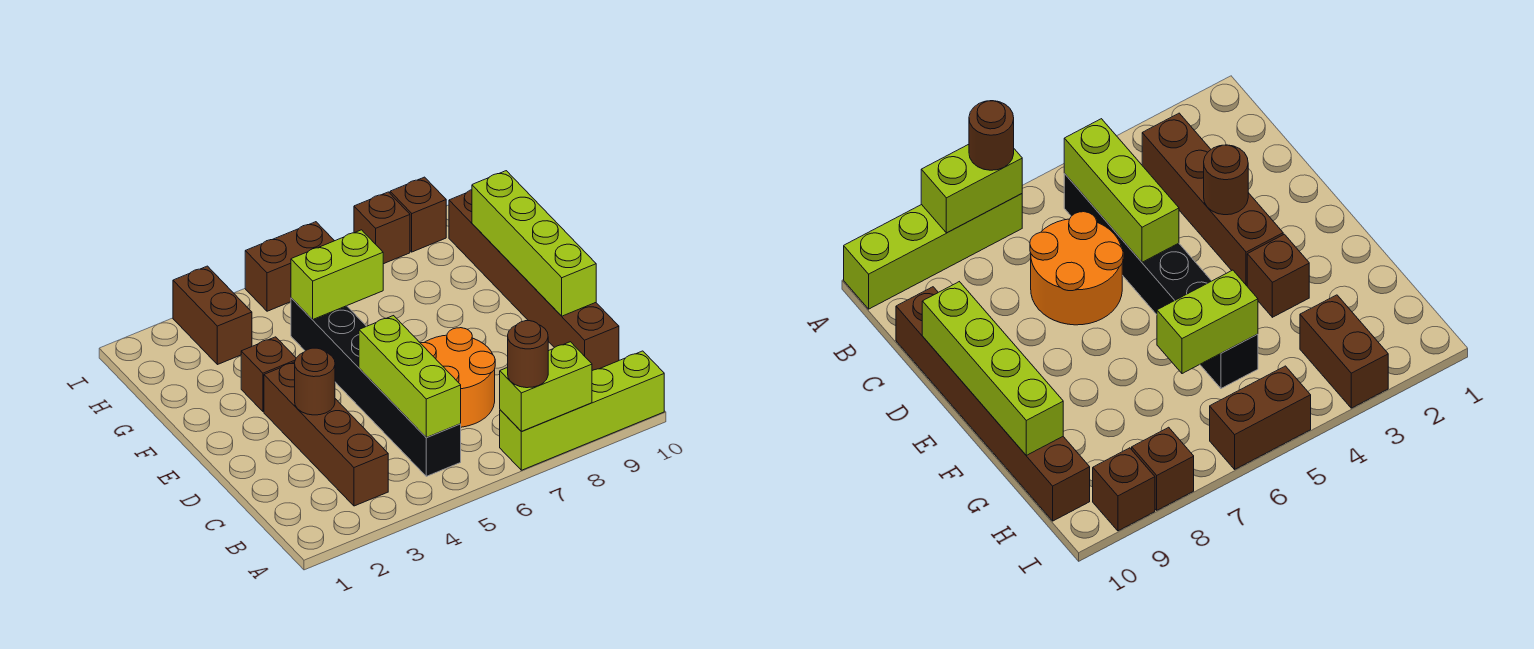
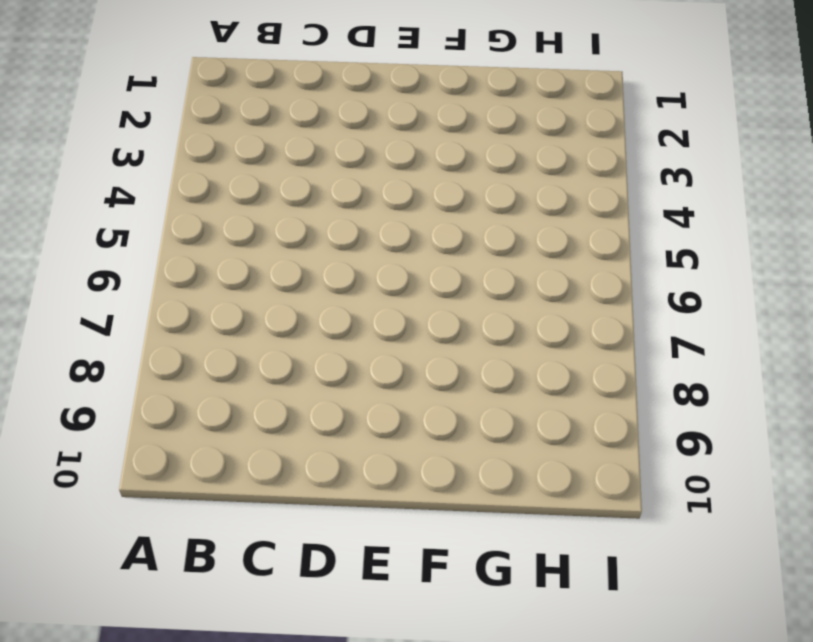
none -> lime 1x4 brick [500,351,664,470]
none -> brown 1x4 brick [264,362,388,506]
none -> black 1x6 brick [291,298,461,476]

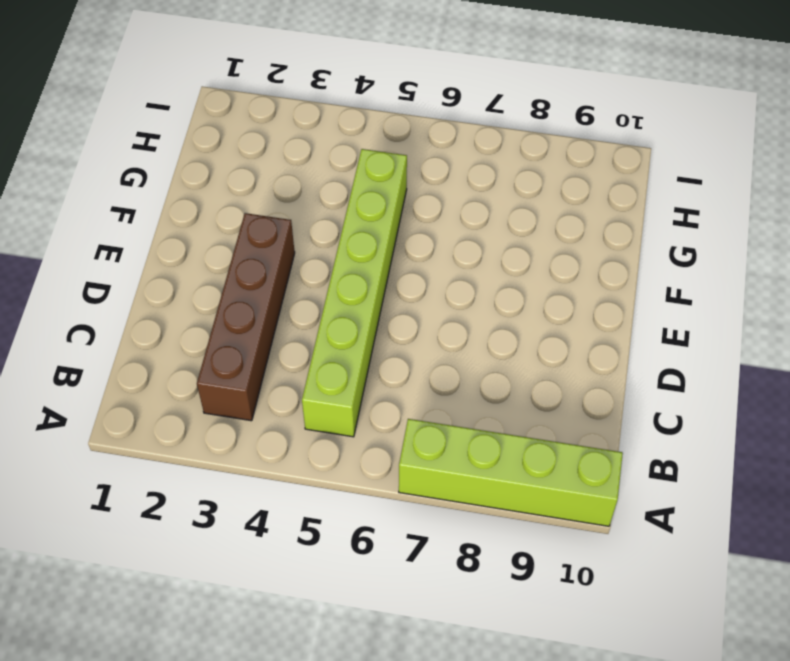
lime 1x6 brick [302,149,407,437] -> black 1x6 brick [291,298,461,476]
none -> orange 2x2 round brick [421,328,495,427]
none -> brown 1x6 brick [449,190,619,371]
none -> brown 1x1 brick [241,337,296,412]

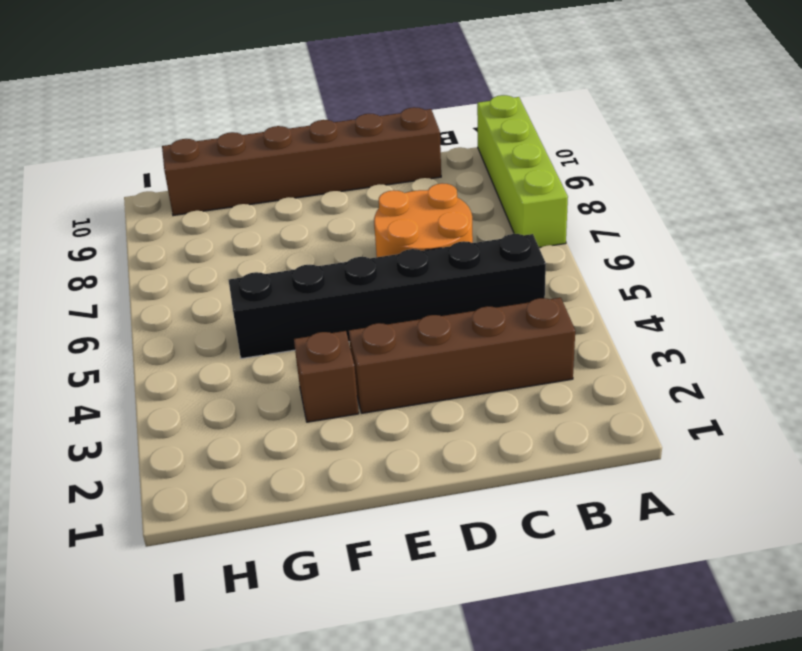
none -> brown 1x2 brick [173,266,252,365]
none -> brown 1x2 brick [245,222,334,311]
none -> brown 1x1 brick [354,192,410,264]

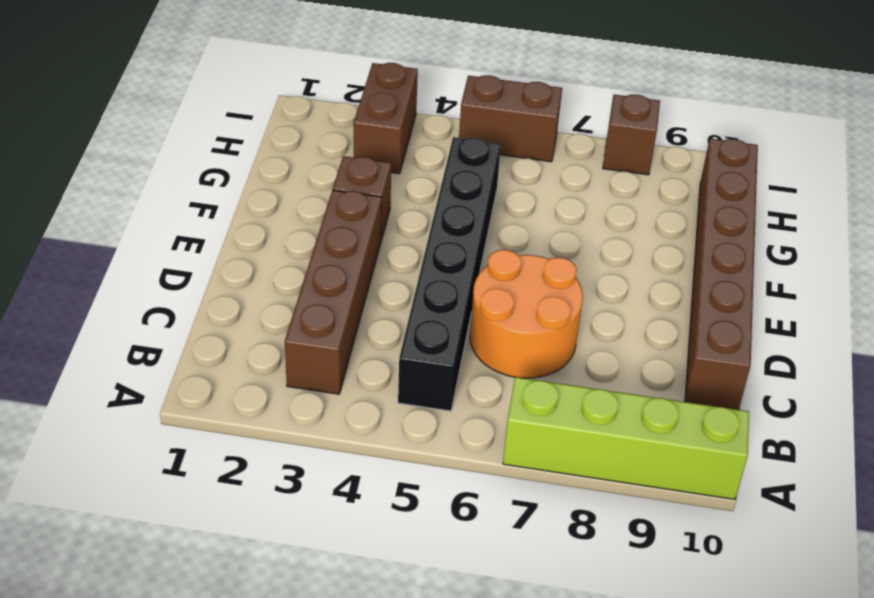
none -> brown 1x1 brick [390,177,446,252]
none -> lime 1x2 brick [500,342,592,432]
none -> lime 1x3 brick [359,316,461,437]

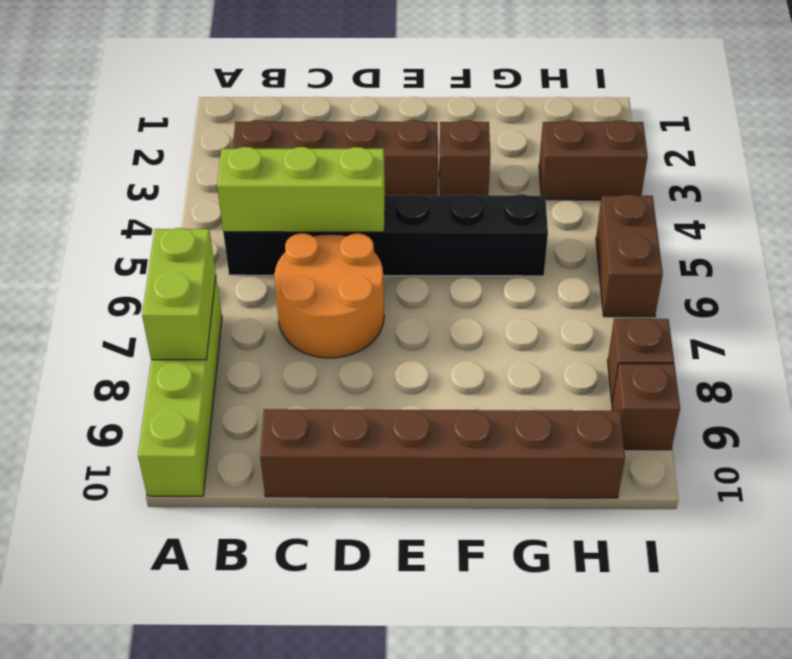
none -> brown 1x1 round brick [295,348,335,415]
none -> lime 1x4 brick [472,171,596,316]
none -> lime 1x2 brick [291,230,383,320]

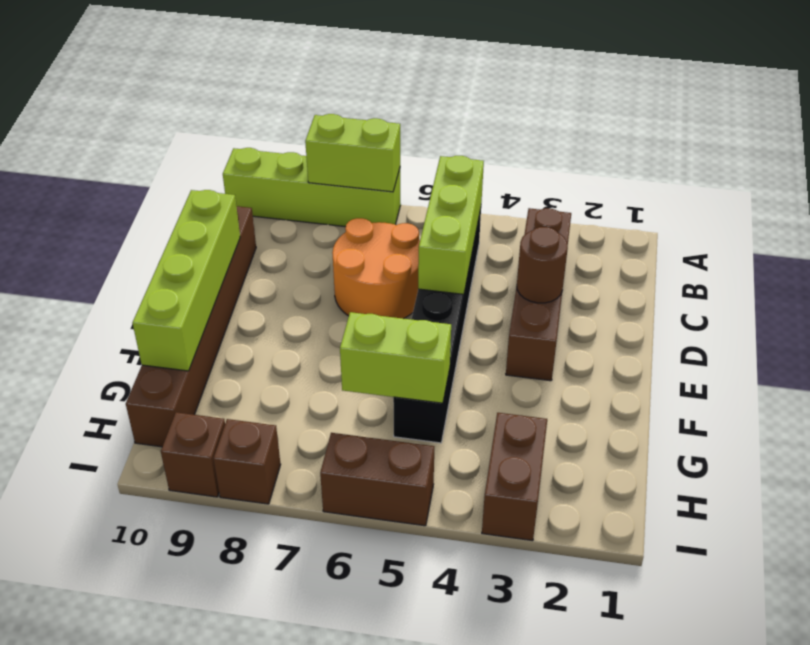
none -> brown 1x1 brick [241,337,296,412]
none -> brown 1x1 round brick [508,321,548,388]

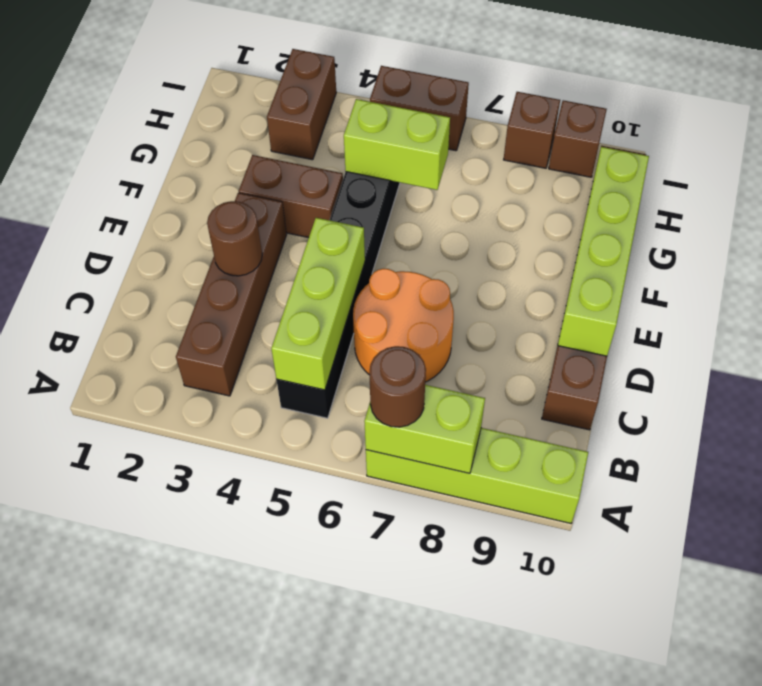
brown 1x2 brick [239,155,343,238] -> brown 1x1 brick [241,337,296,412]

